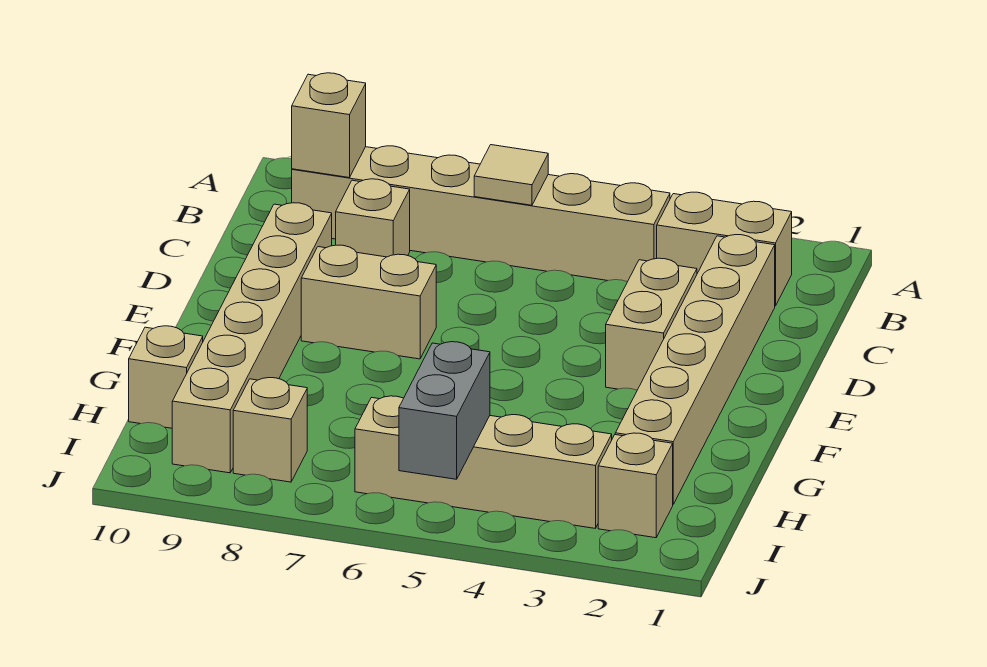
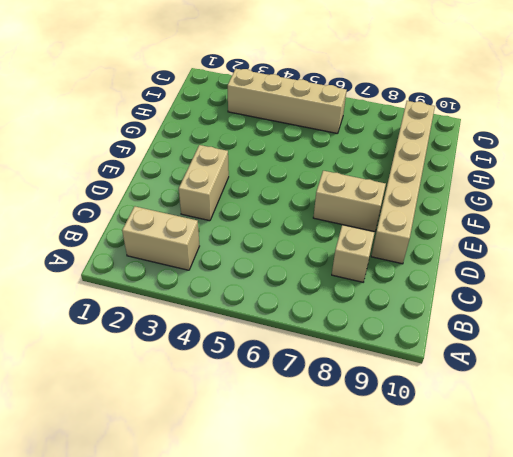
none -> tan 1x6 brick [292,146,670,282]
none -> tan 1x6 brick [615,235,775,504]
none -> tan 1x1 brick [129,326,203,428]

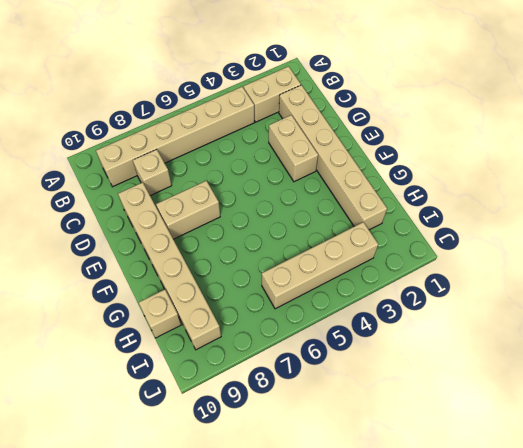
none -> tan 1x1 brick [598,433,673,538]
none -> tan 1x1 brick [233,378,307,482]
none -> tan 1x1 tile [474,145,548,205]

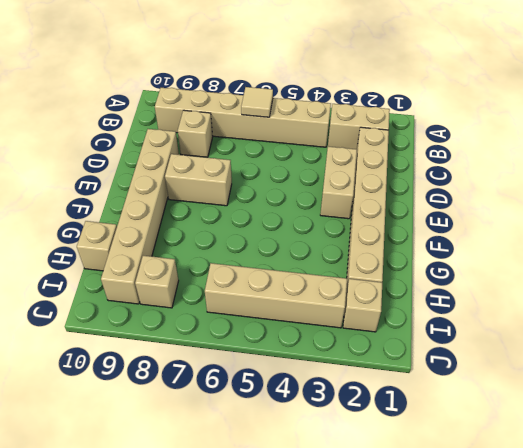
none -> tan 1x1 brick [292,73,366,178]
none -> grey 1x2 brick [399,342,490,479]

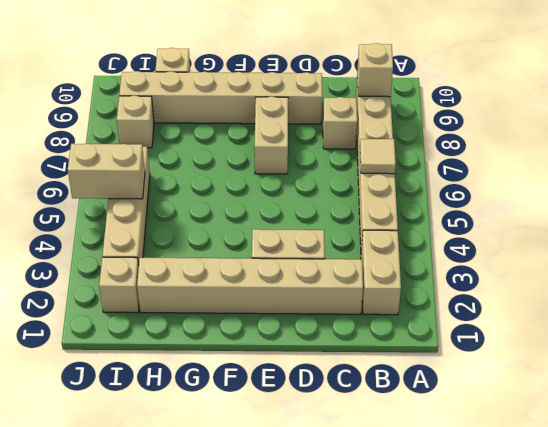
tan 1x2 brick [68,144,145,199] -> grey 1x2 brick [399,342,490,479]

